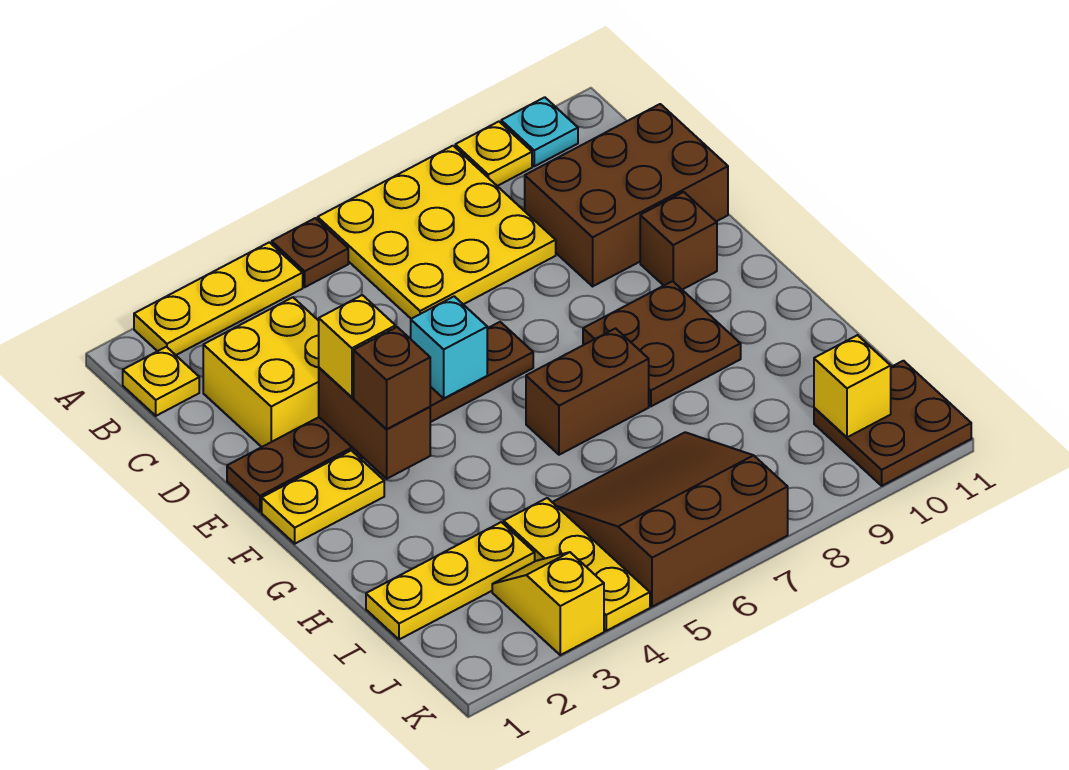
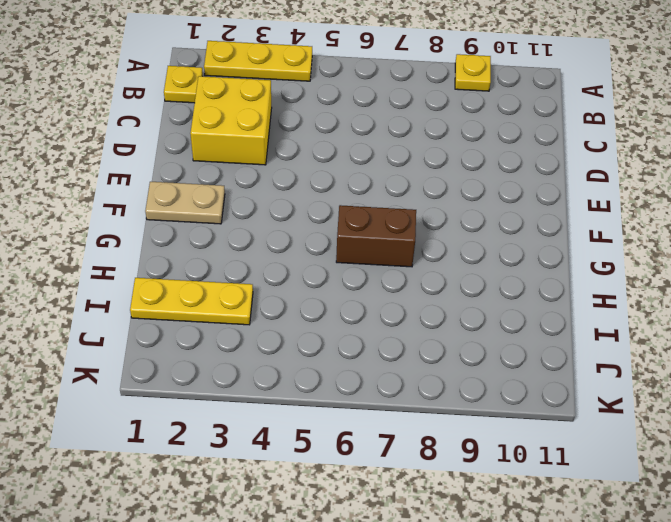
tan 1x2 plate [145,182,225,224] -> yellow 1x2 plate [262,450,384,544]
none -> brown 1x1 plate [272,218,348,287]
none -> yellow 3x3 plate [318,146,556,319]
none -> cyan 1x1 plate [501,97,578,166]

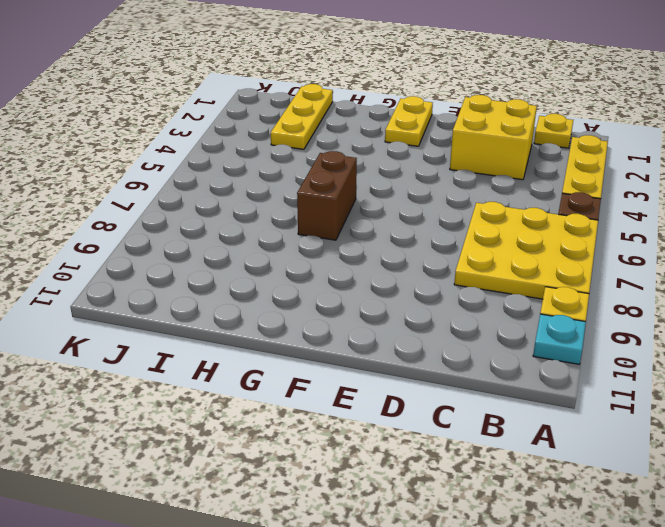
none -> brown 2x3 brick [525,104,728,286]
none -> brown 1x6 plate [227,322,533,512]
none -> brown 1x1 brick [640,192,717,290]

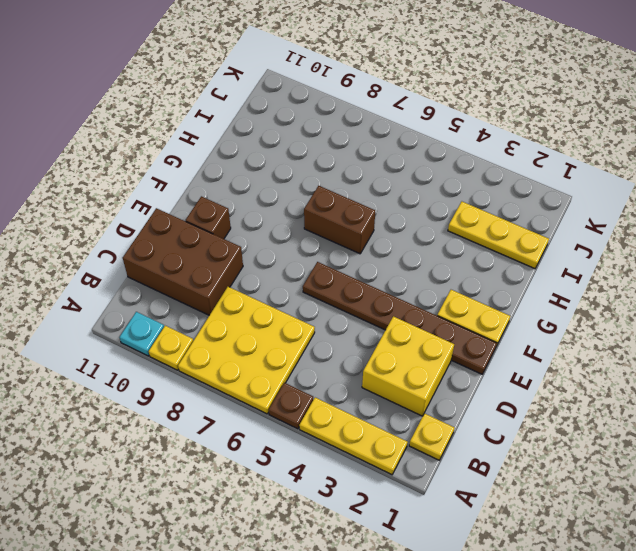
none -> brown 2x2 plate [583,281,741,406]
none -> yellow 1x3 plate [504,498,650,631]
none -> brown 3x3 slope [552,432,788,607]

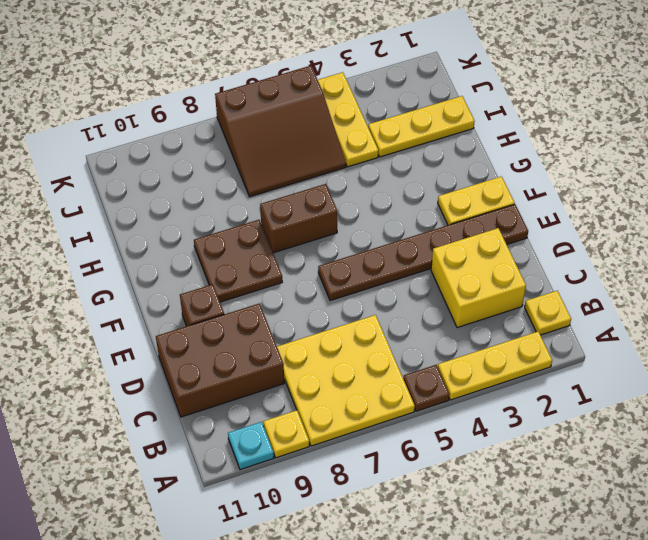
none -> yellow 1x2 slope [492,552,604,655]
none -> brown 2x2 plate [814,361,971,486]
none -> brown 1x2 brick [319,368,430,479]

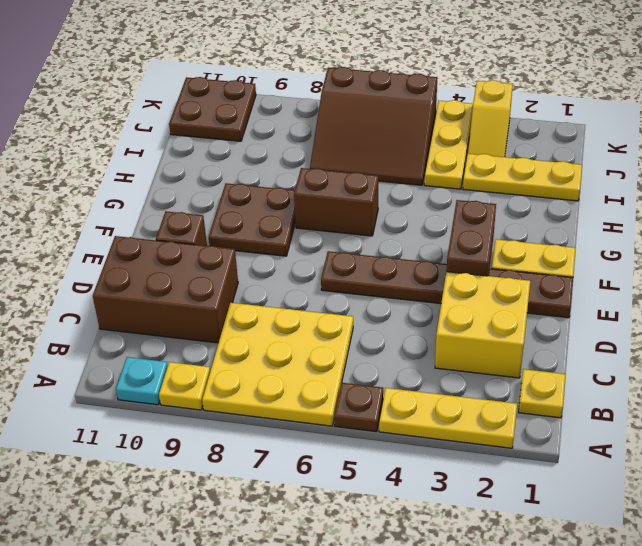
none -> cyan 1x1 brick [411,296,487,398]
none -> yellow 1x1 brick [814,335,891,437]
none -> yellow 1x1 brick [319,295,396,397]

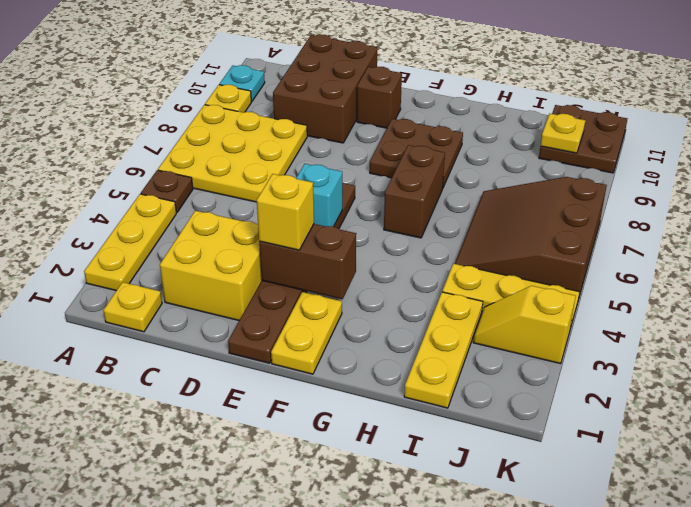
yellow 1x1 plate [541,114,585,153] -> yellow 1x1 brick [814,335,891,437]
none -> brown 1x1 brick [354,327,430,429]

